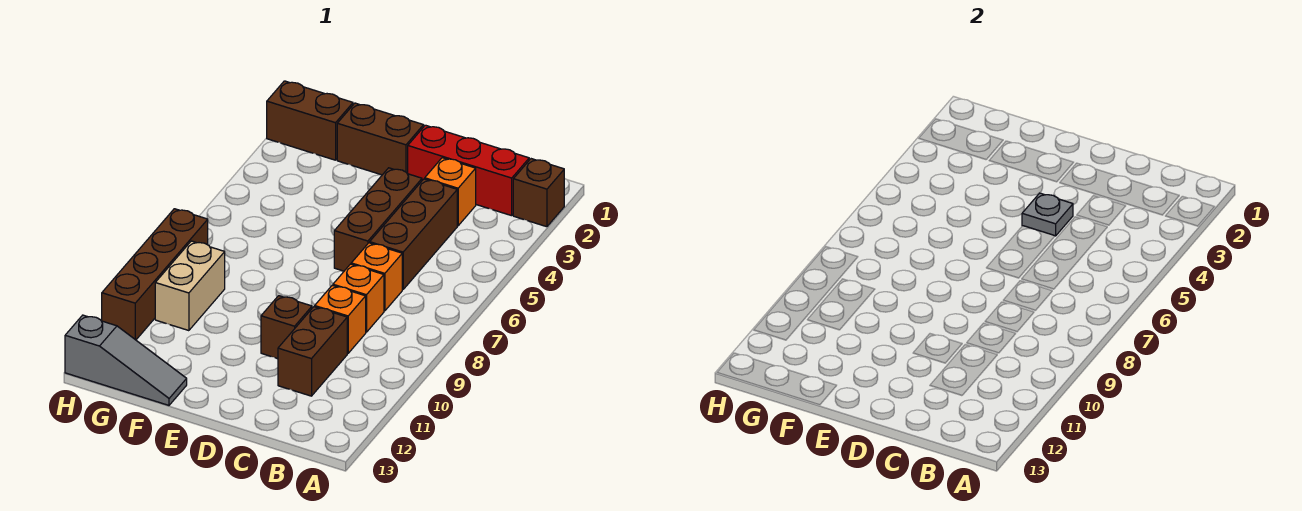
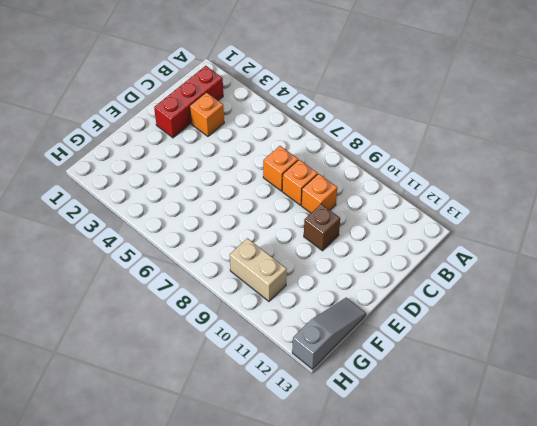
none -> brown 1x1 brick [513,159,564,227]
none -> brown 1x3 brick [370,179,457,290]
none -> brown 1x2 brick [278,307,347,396]

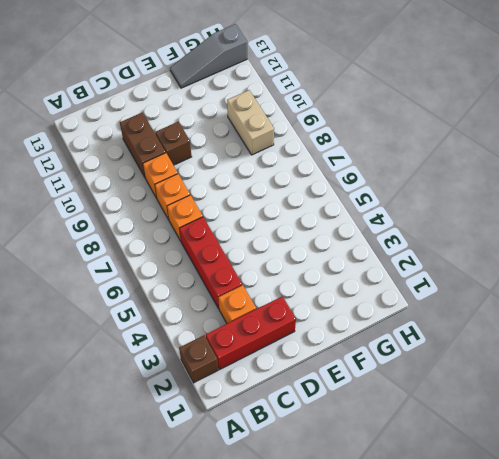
red 1x3 brick [179,217,242,309] -> brown 1x3 brick [370,179,457,290]
none -> brown 1x3 brick [334,168,422,271]
none -> brown 1x2 brick [337,103,424,175]
none -> brown 1x2 brick [267,81,353,160]

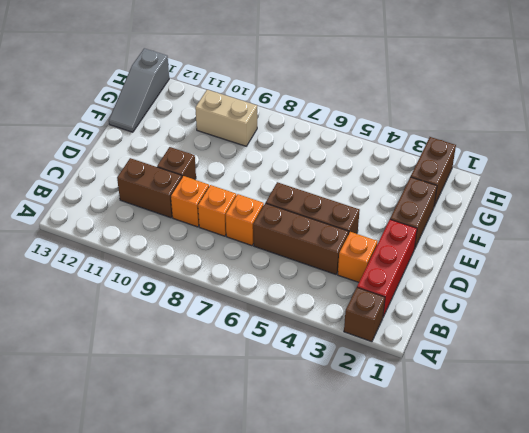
none -> brown 1x4 brick [102,209,208,340]
none -> grey 1x1 plate [1022,193,1073,236]

